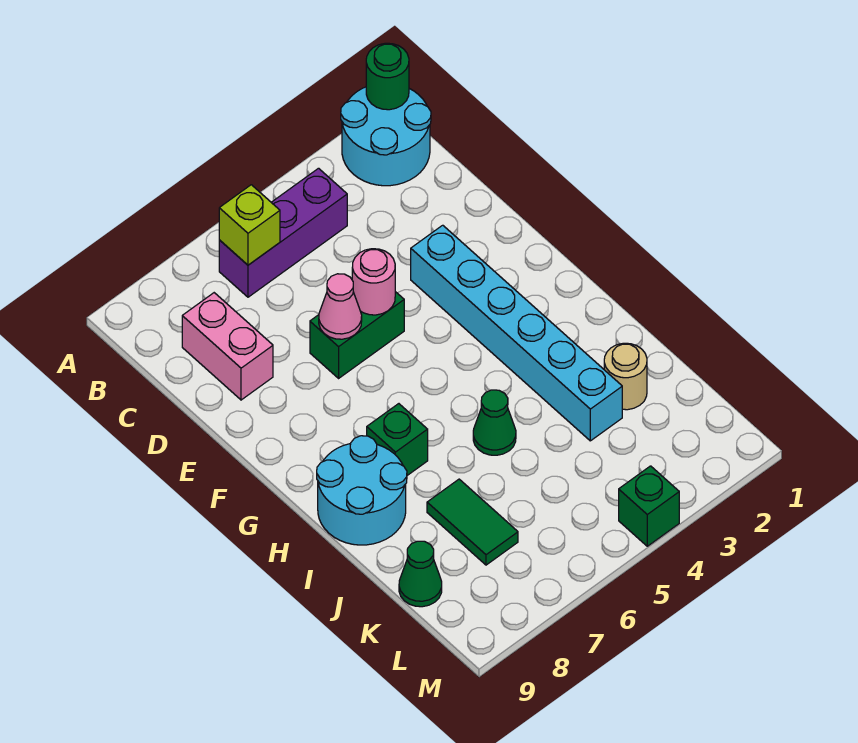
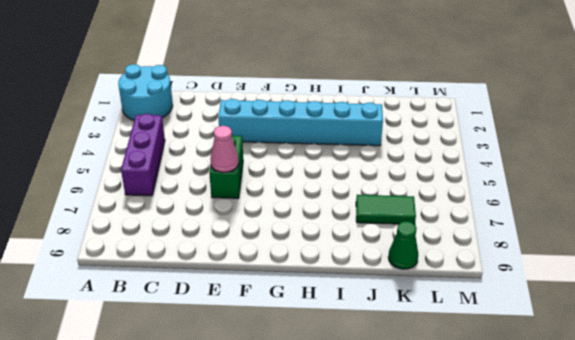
none -> pink 1x2 brick [182,293,273,400]
none -> green 1x1 brick [367,404,428,475]
none -> cyan 2x2 round brick [317,436,407,545]

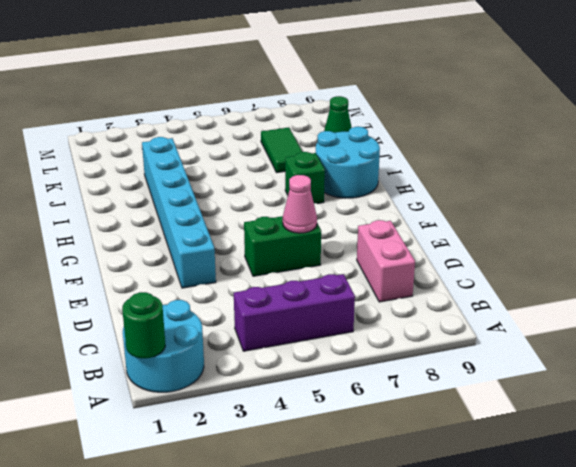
none -> green 1x1 cone [473,390,516,455]
none -> tan 1x1 round brick [604,343,647,410]
none -> green 1x1 brick [619,466,679,546]

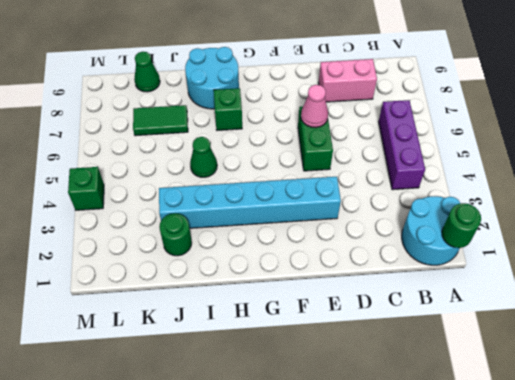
green 1x1 round brick [159,213,192,256] -> tan 1x1 round brick [604,343,647,410]
none -> lime 1x1 brick [219,185,280,265]
none -> pink 1x1 round brick [352,249,395,315]

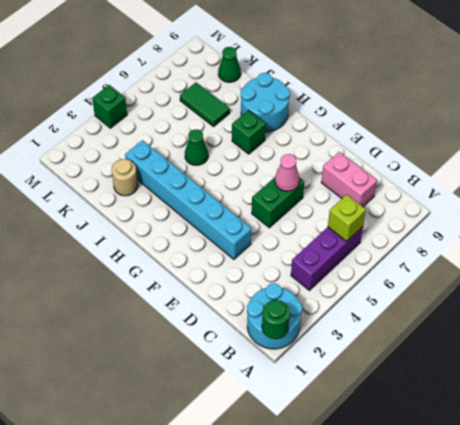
none -> pink 1x1 round brick [352,249,395,315]

